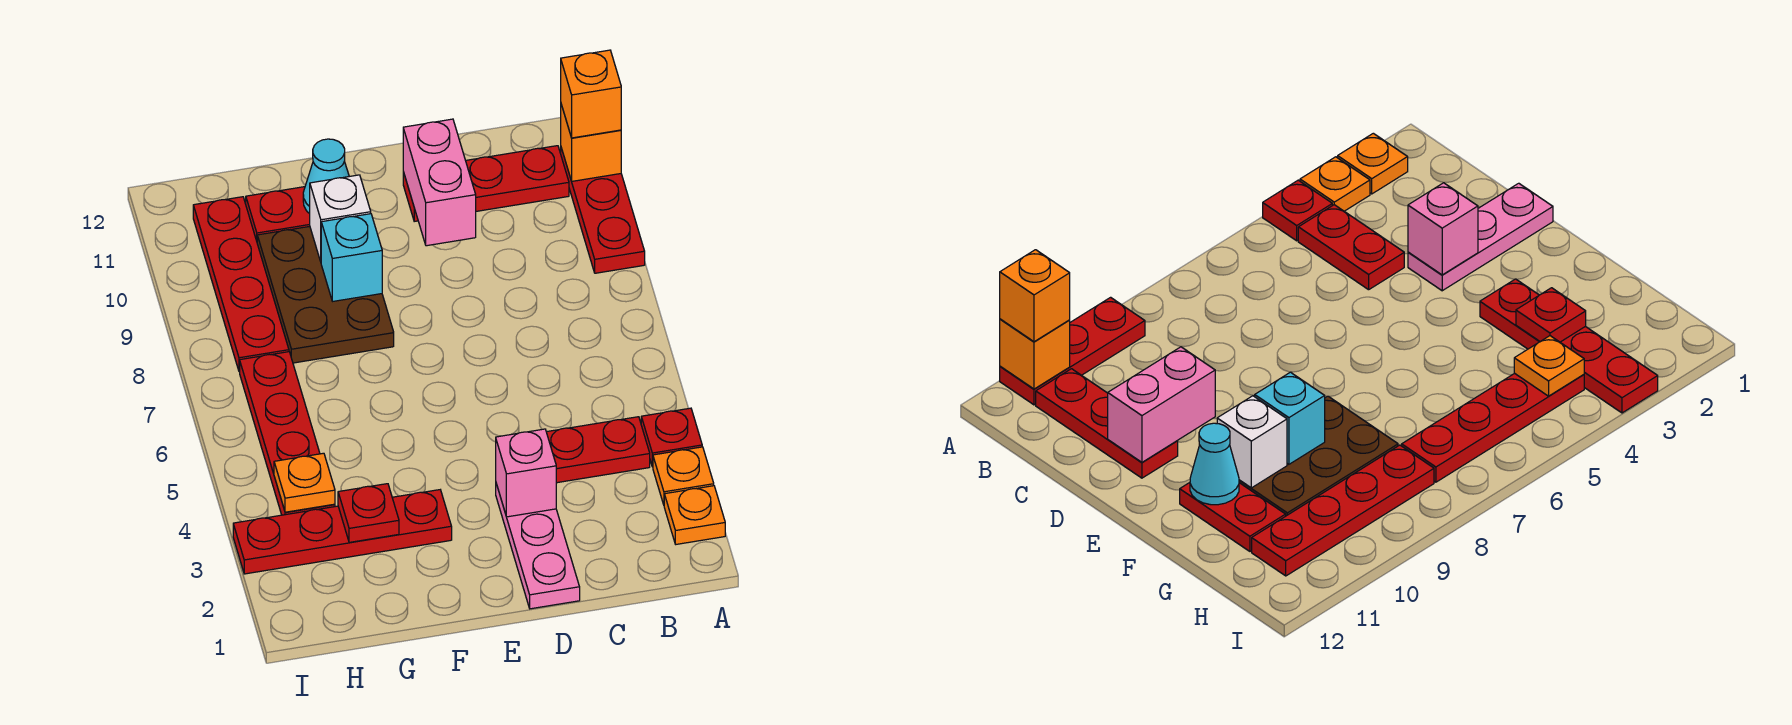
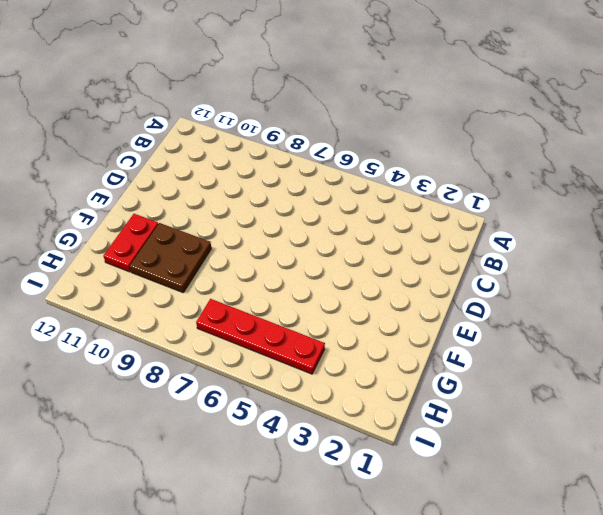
brown 2x2 plate [130,223,211,293] -> brown 2x3 plate [257,226,394,363]
none -> orange 1x1 plate [664,486,725,544]
none -> orange 1x1 plate [653,447,714,505]
none -> red 1x1 plate [641,408,702,467]

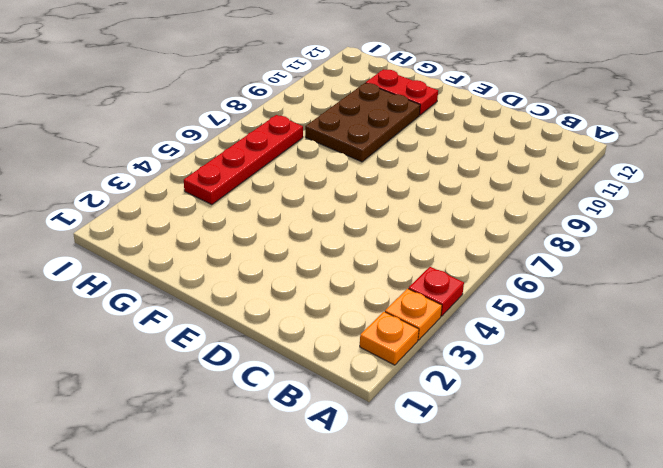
none -> red 1x3 plate [561,148,645,273]
none -> red 1x2 plate [547,417,650,483]
none -> red 1x3 plate [403,146,569,221]

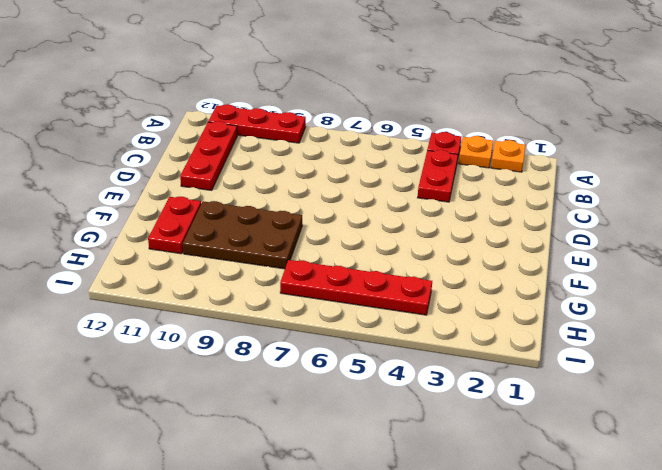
none -> pink 1x3 plate [496,484,580,609]
none -> red 1x4 plate [233,490,452,574]
none -> red 1x4 plate [193,197,289,372]

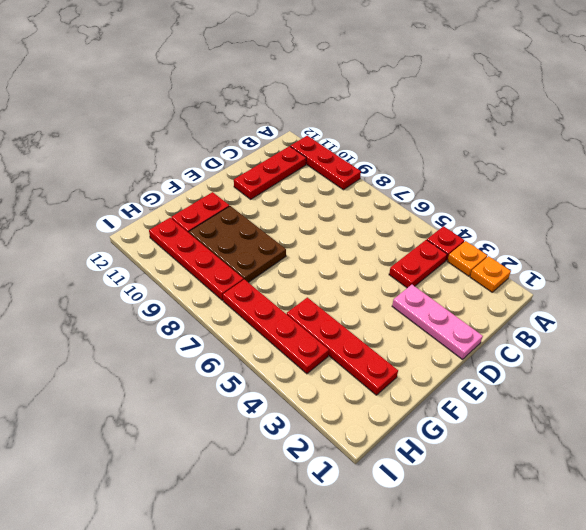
red 1x4 plate [287,297,398,395] -> red 1x4 plate turned to [233,490,452,574]
none -> orange 1x1 brick [561,105,621,181]
none -> pink 1x1 brick [496,429,556,517]
none -> pink 1x2 brick [403,119,476,246]

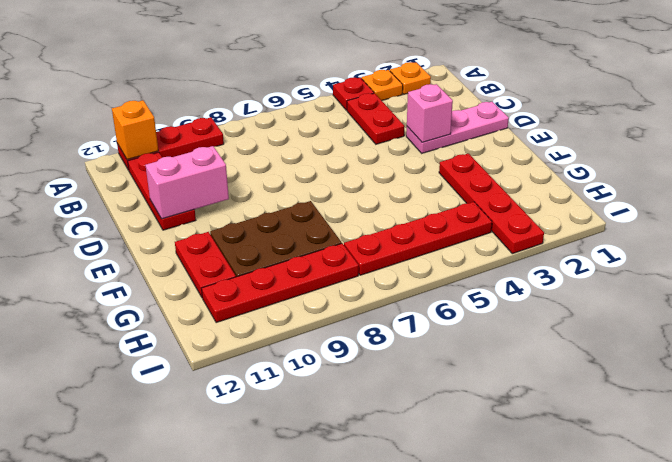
none -> cyan 1x1 brick [321,214,382,301]
none -> white 1x1 brick [310,175,371,261]
none -> cyan 1x1 cone [303,139,349,214]

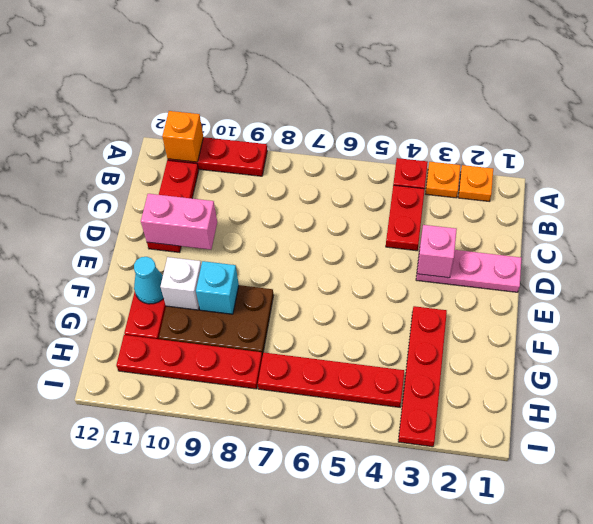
none -> red 1x1 plate [338,484,399,542]
none -> orange 1x1 plate [274,453,335,512]
none -> orange 1x1 brick [561,50,621,138]

